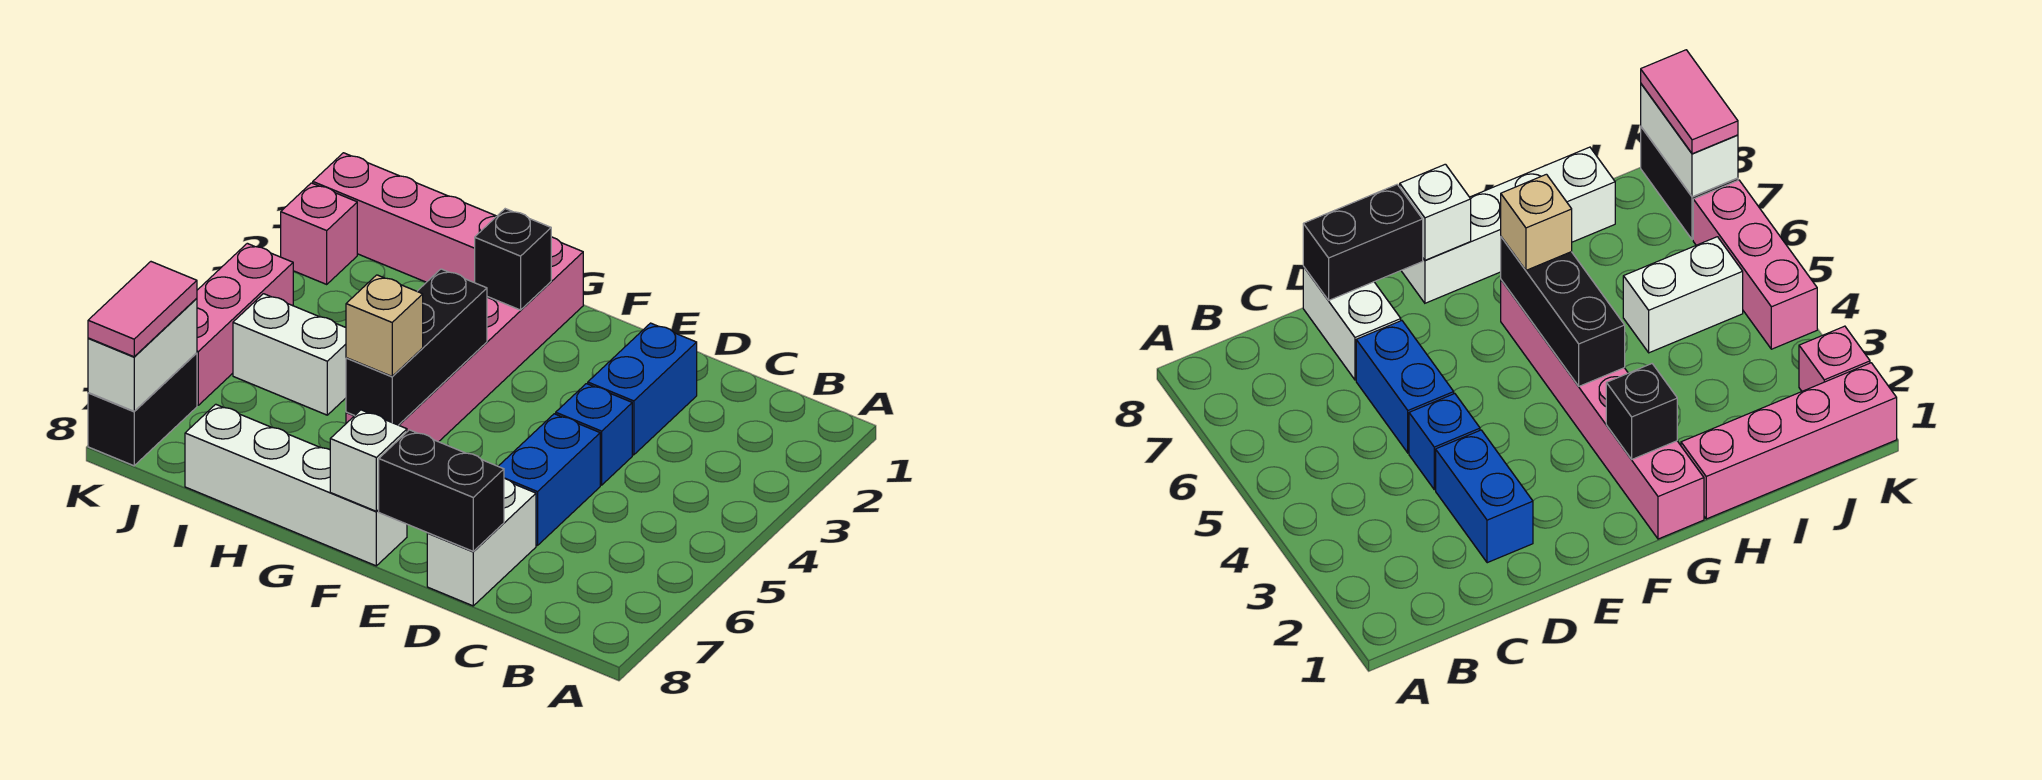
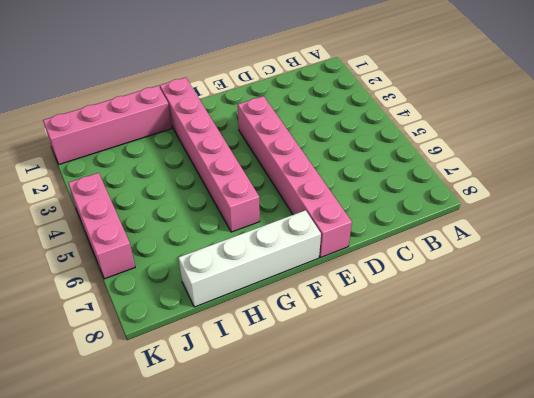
pink 1x6 brick [238,96,352,258] -> none
none -> blue 1x2 brick [588,323,697,455]
none -> blue 1x1 brick [556,384,632,485]
none -> blue 1x2 brick [498,414,600,546]

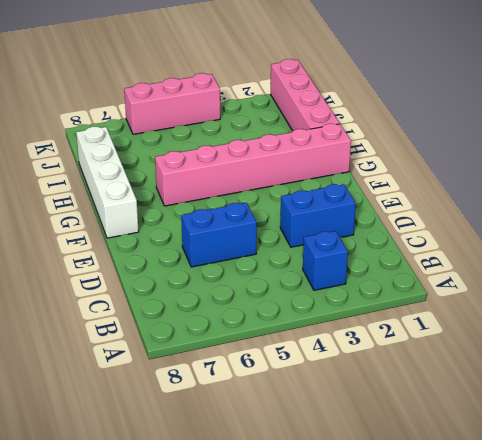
blue 1x1 brick [303,231,348,290] -> blue 1x1 brick moved to [556,384,632,485]
none -> white 1x2 brick [427,478,536,606]
none -> white 1x2 brick [233,294,346,415]
none -> pink 1x1 brick [281,183,357,284]

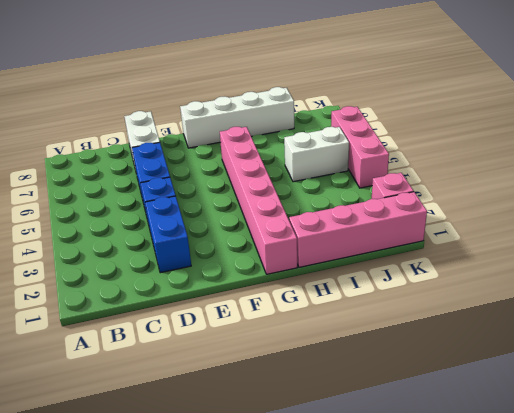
none -> black 1x2 brick [88,353,197,466]
none -> black 1x2 brick [379,430,504,552]
none -> white 1x1 brick [330,410,407,511]

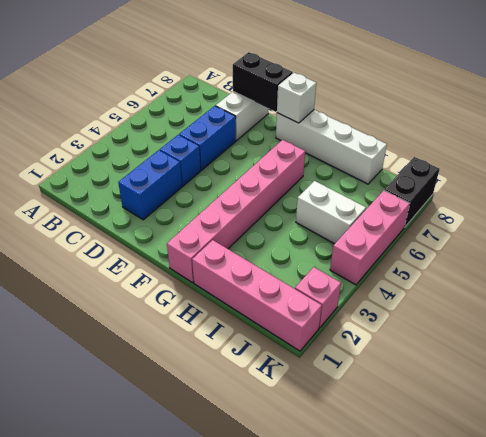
none -> black 1x1 brick [475,209,551,310]
none -> black 1x3 brick [346,269,487,425]
none -> white 1x2 brick [88,298,197,411]

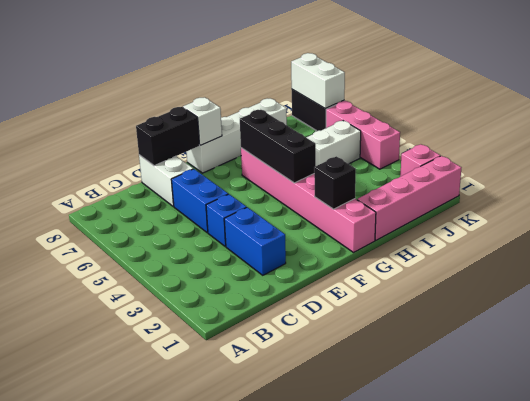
none -> tan 1x1 brick [346,275,423,376]
none -> pink 1x2 tile [88,262,197,357]

